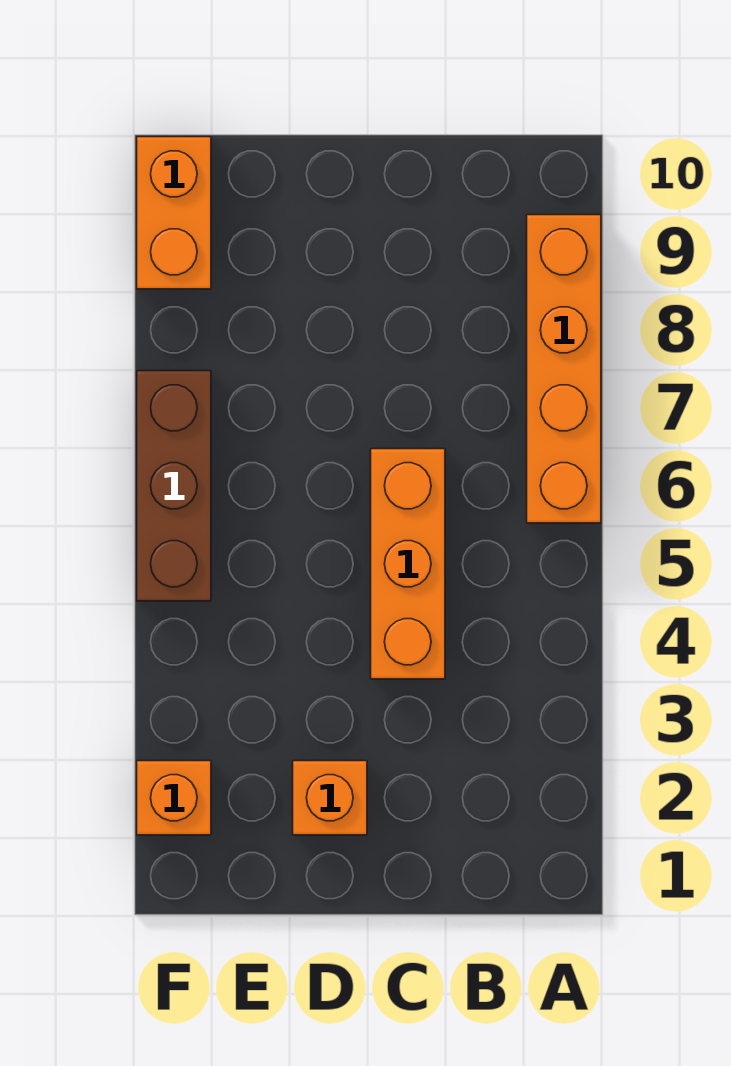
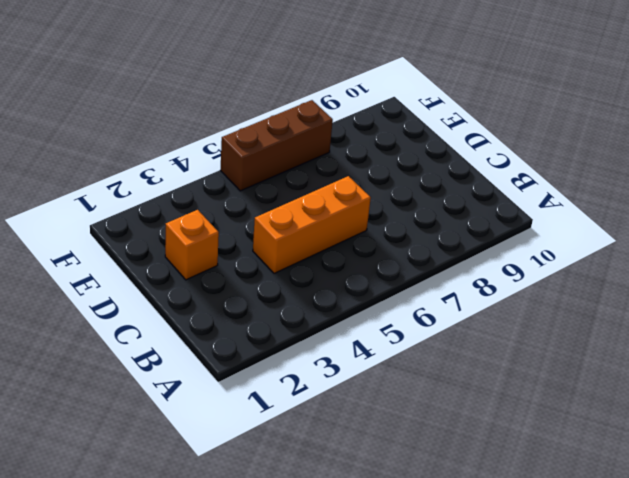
none -> orange 1x4 brick [527,215,601,523]
none -> orange 1x1 brick [137,761,211,835]

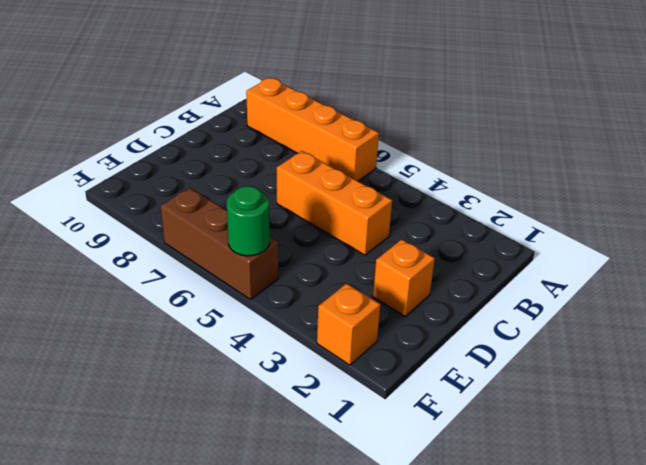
green 1x1 round brick [227,186,270,256] -> none
none -> orange 1x2 brick [137,137,211,289]

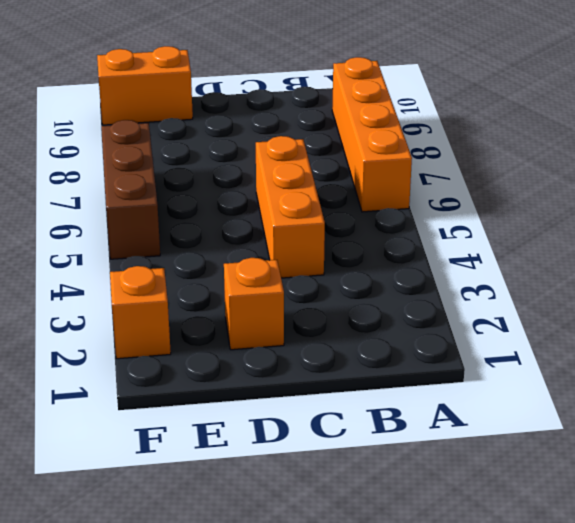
orange 1x2 brick [97,46,193,125] -> orange 1x2 brick turned to [137,137,211,289]

